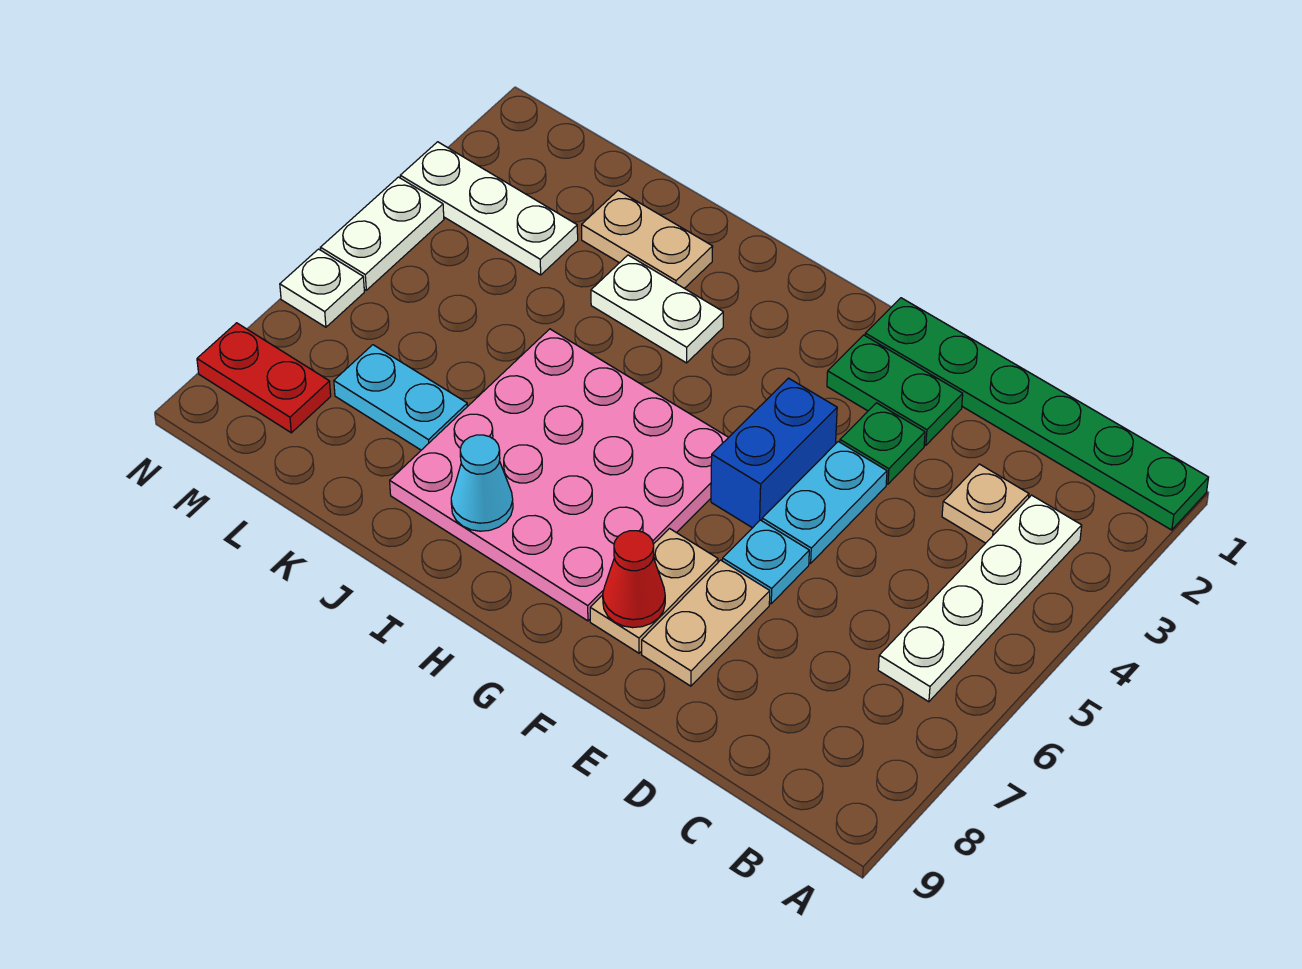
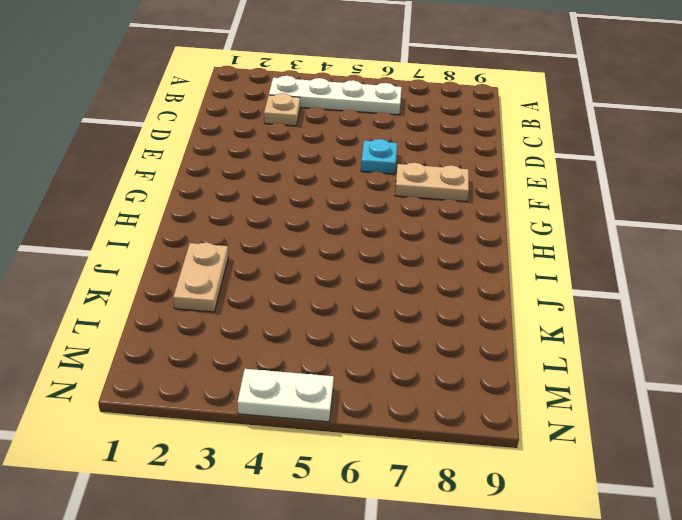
none -> green 1x6 plate [865,298,1209,530]
none -> green 1x2 plate [827,335,963,445]
none -> green 1x1 plate [840,403,925,484]

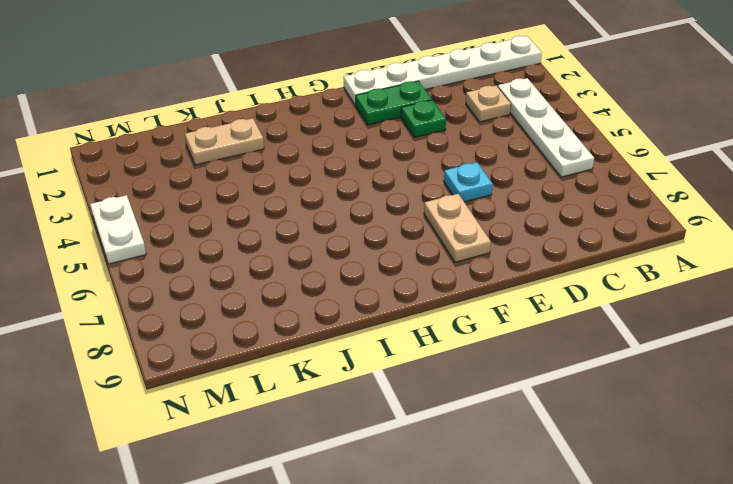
white 1x6 plate [344,36,542,105] -> green 1x6 plate [865,298,1209,530]
none -> cyan 1x2 plate [762,442,887,563]
none -> tan 1x2 plate [642,560,770,686]
none -> blue 1x2 brick [711,378,837,528]

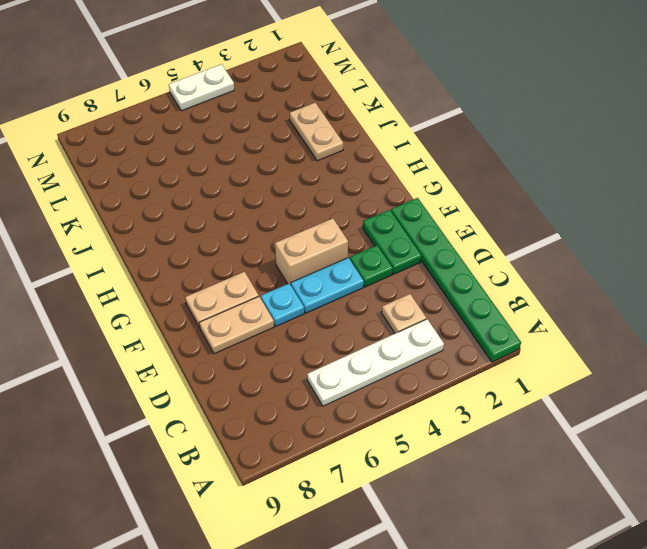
tan 1x2 brick [275,218,348,285] -> blue 1x2 brick [711,378,837,528]
none -> pink 4x4 plate [390,329,729,621]
none -> white 1x2 plate [591,255,723,363]
none -> cyan 1x2 plate [334,345,468,450]

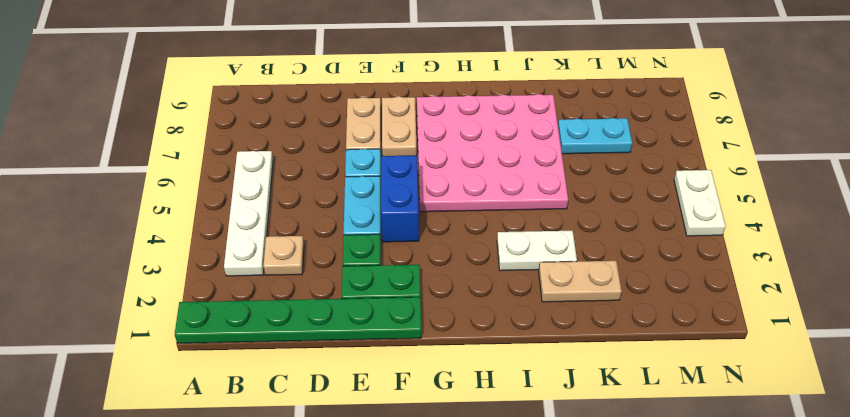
none -> white 1x3 plate [400,142,578,275]
none -> red 1x2 plate [197,323,331,433]
none -> white 1x1 plate [280,249,364,327]

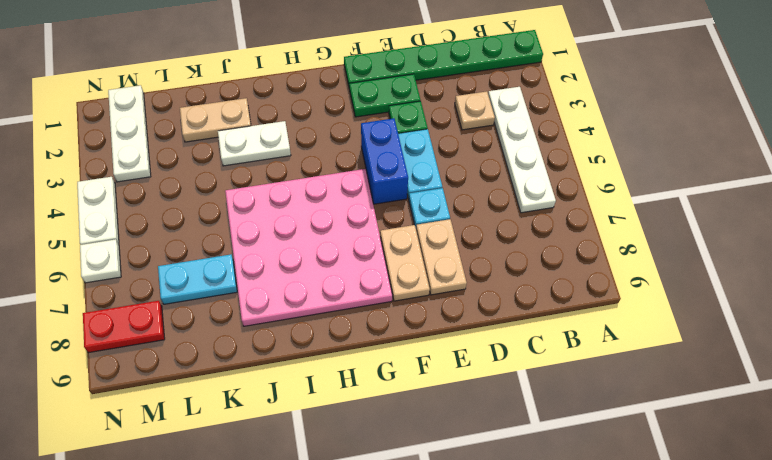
white 1x3 plate [108,85,151,182] -> white 1x3 plate turned to [400,142,578,275]
none -> red 1x1 cone [603,531,665,628]
none -> cyan 1x1 cone [451,435,513,531]

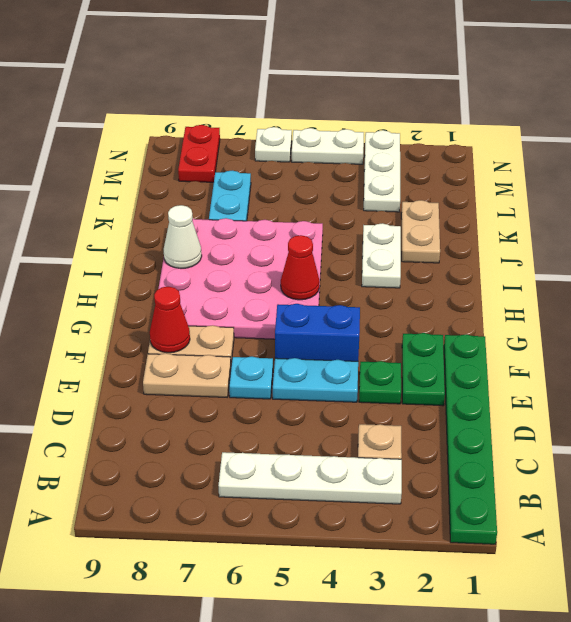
red 1x1 cone [281,235,320,300] -> none
white 1x1 cone [164,205,202,269] -> cyan 1x1 cone [451,435,513,531]

